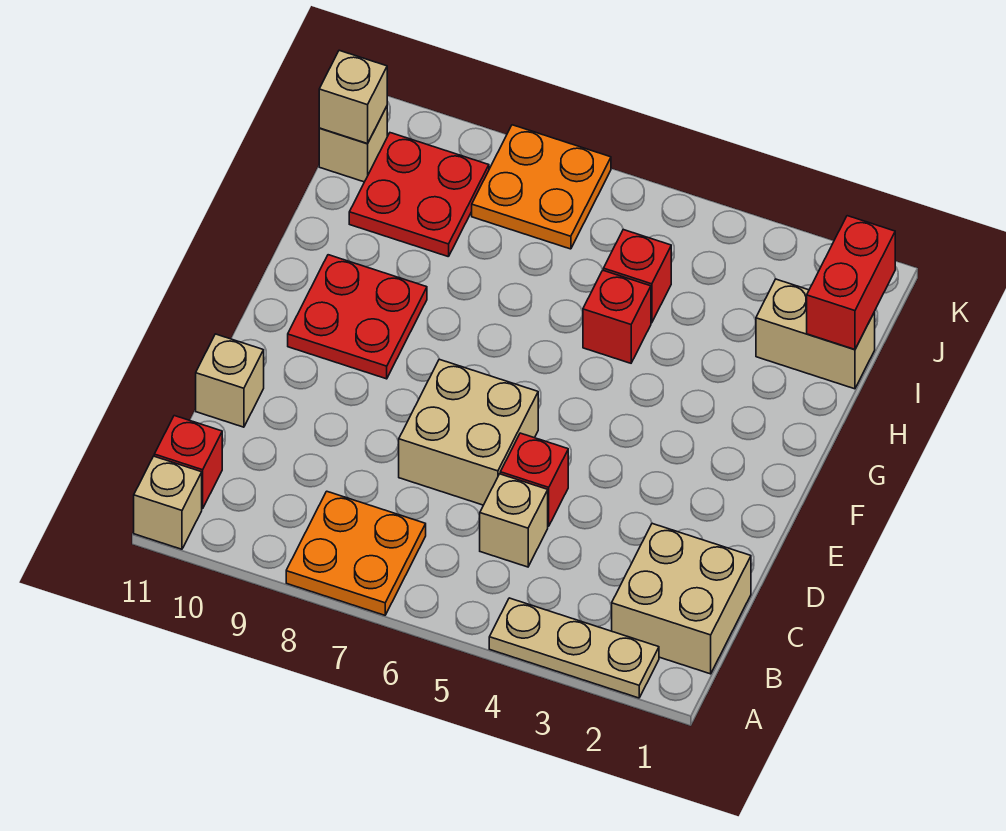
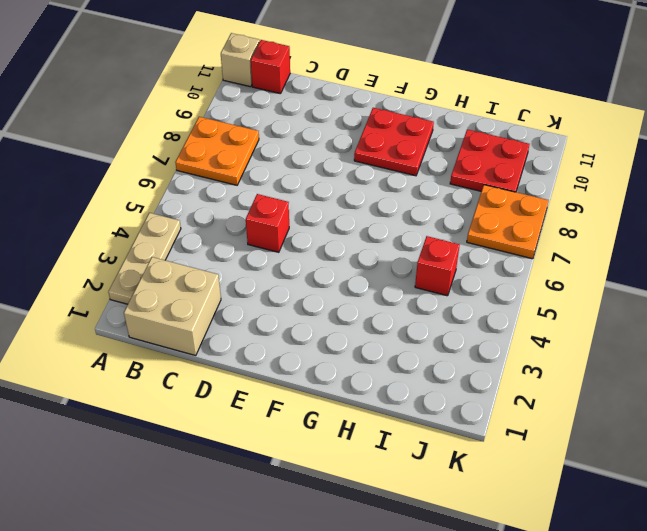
none -> tan 1x1 brick [480,474,548,567]
none -> tan 2x2 brick [399,359,538,505]
none -> tan 1x1 brick [196,334,264,427]

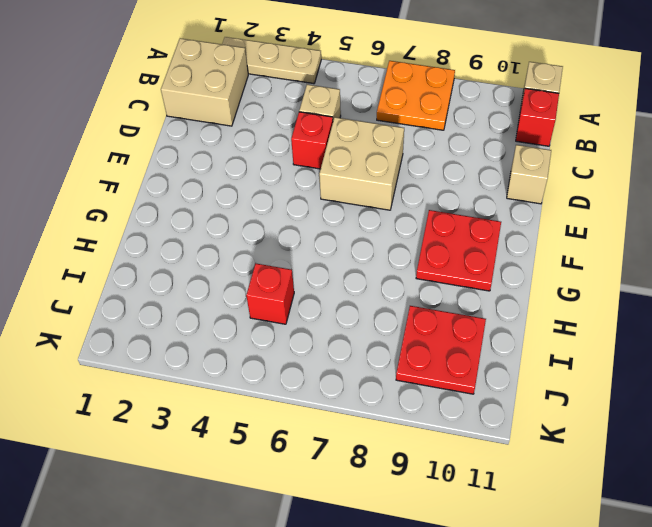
none -> red 1x1 brick [583,270,651,363]
none -> tan 1x2 brick [756,279,875,389]
none -> orange 2x2 plate [472,125,611,249]

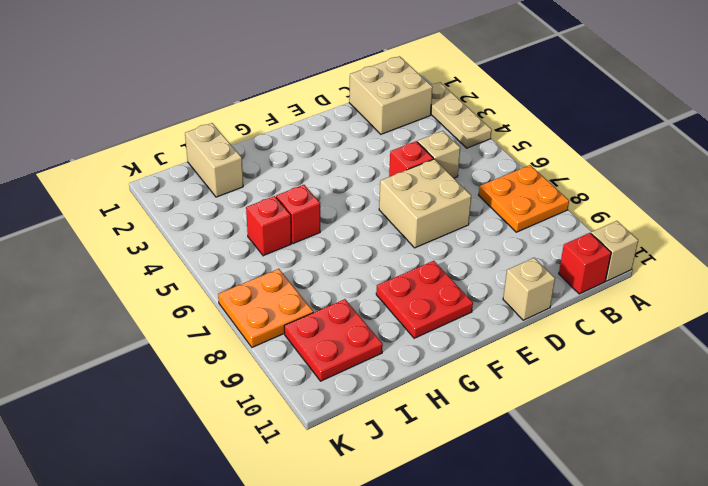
none -> tan 1x1 brick [319,107,387,182]
none -> red 1x2 brick [807,216,895,349]
none -> tan 1x1 brick [319,50,387,144]

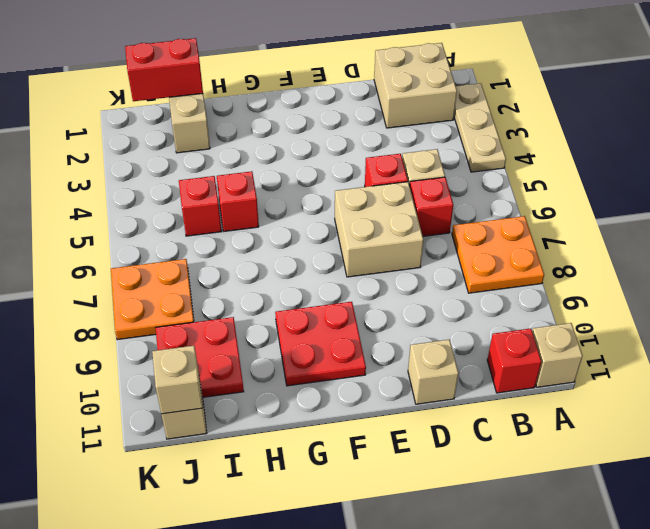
red 1x1 brick [410,177,453,236] -> none

